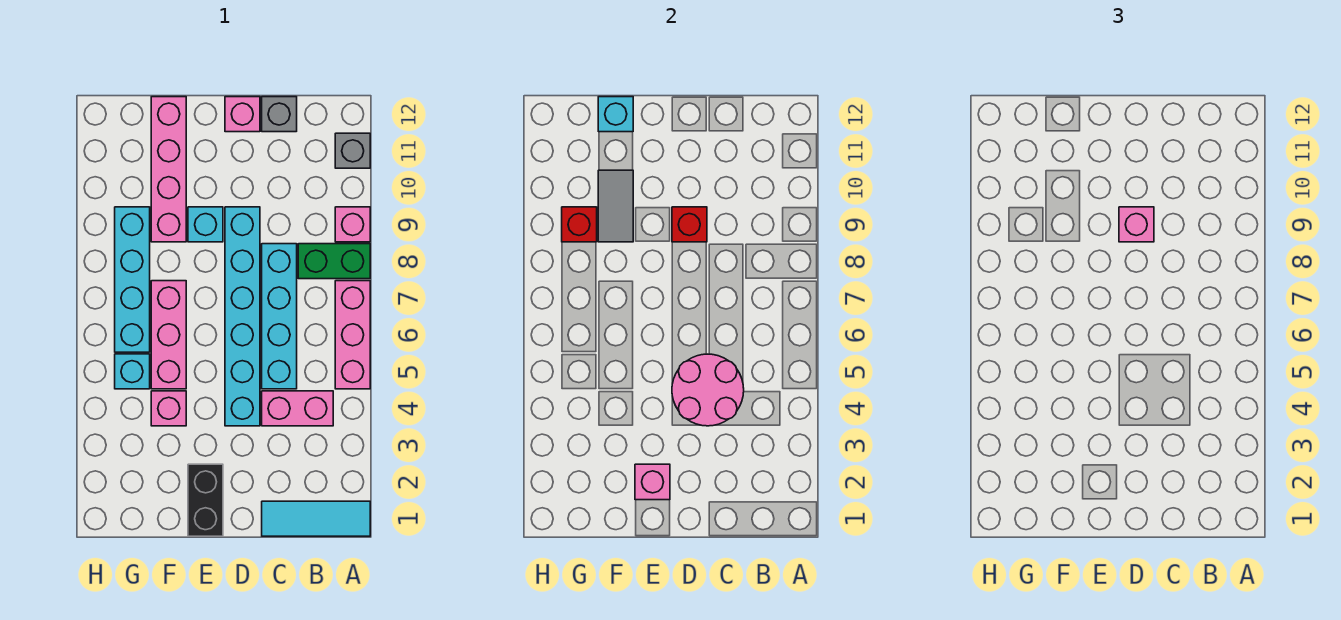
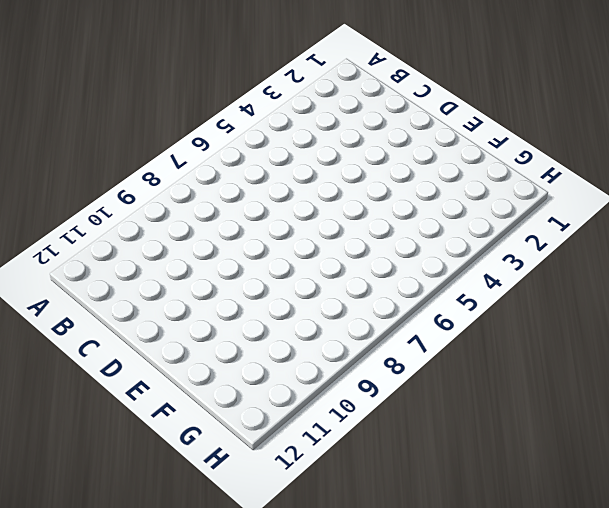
none -> cyan 1x3 tile [262,501,370,536]
none -> pink 1x3 brick [335,281,370,389]
none -> green 1x2 brick [298,244,370,279]

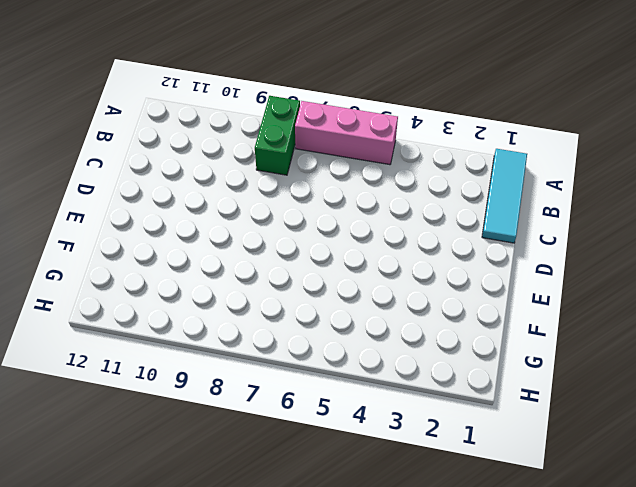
none -> pink 1x1 brick [335,207,370,242]
none -> grey 1x1 brick [335,133,370,168]
none -> pink 1x2 brick [262,391,333,426]

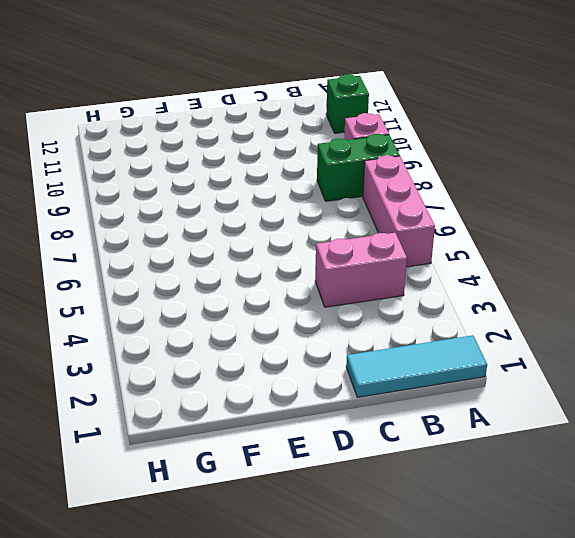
green 1x1 brick [326,74,369,133] -> grey 1x1 brick [335,133,370,168]
none -> cyan 1x4 brick [262,244,297,389]
none -> grey 1x1 brick [262,97,297,132]
none -> cyan 1x6 brick [225,207,260,426]

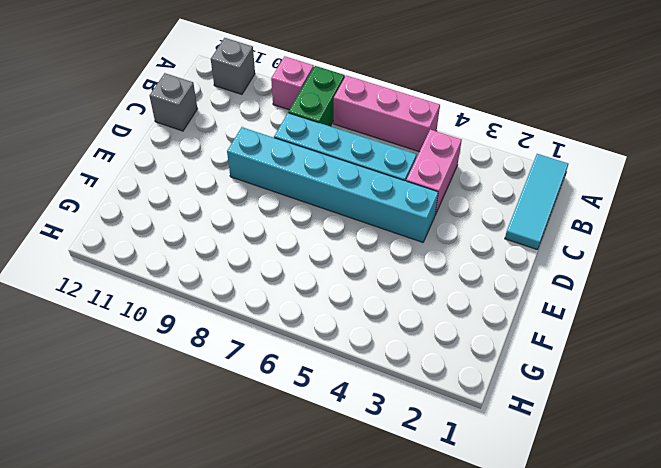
none -> pink 1x1 brick [225,97,260,132]
none -> black 1x2 brick [188,464,223,536]
none -> cyan 1x1 brick [188,207,223,242]

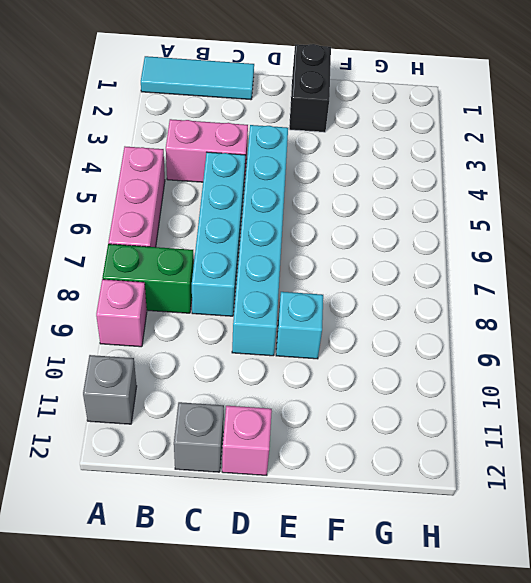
none -> pink 1x1 brick [151,391,186,426]
none -> pink 1x3 brick [151,281,186,389]
none -> pink 1x4 brick [151,97,186,242]

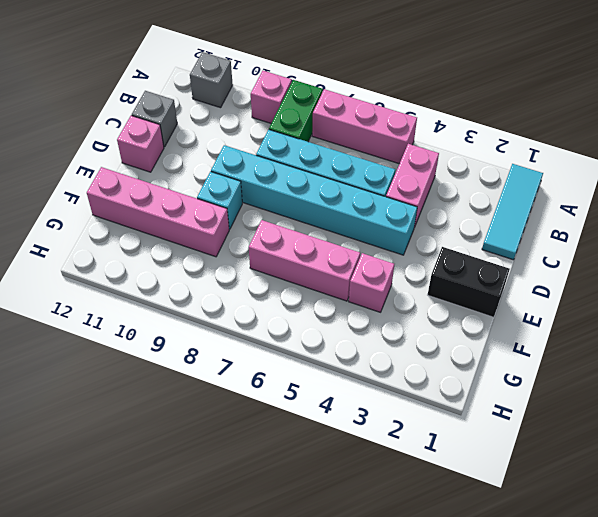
none -> cyan 1x1 brick [115,354,150,389]
none -> cyan 1x4 brick [115,207,150,352]
none -> pink 2x2 round brick [672,354,744,426]

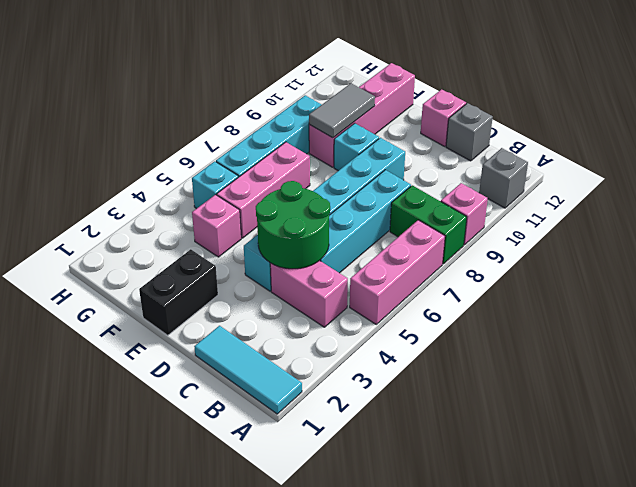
green 2x2 round brick [256,181,330,269] -> pink 2x2 round brick [672,354,744,426]
none -> red 1x1 brick [672,207,707,242]
none -> pink 1x1 brick [635,464,670,500]
none -> cyan 1x1 brick [598,97,633,132]

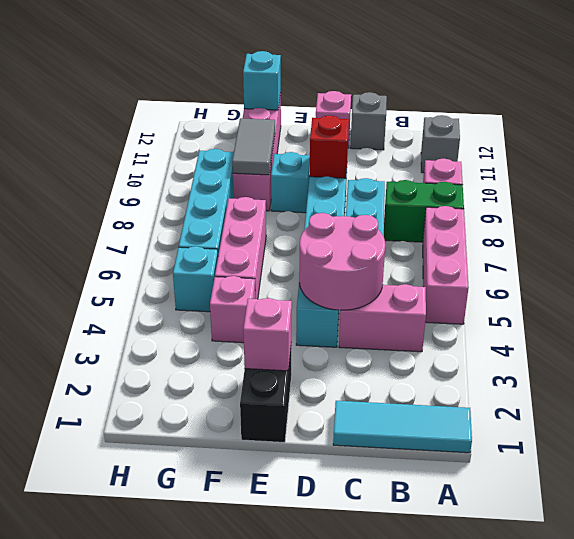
none -> red 1x1 brick [562,207,597,242]
none -> pink 1x1 brick [1119,207,1154,242]

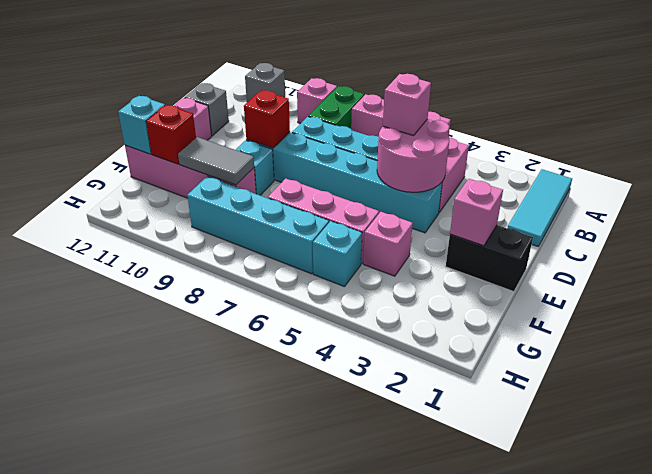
pink 1x1 brick [383,74,431,136] -> pink 1x1 brick moved to [1119,207,1154,242]
red 1x1 brick [146,105,196,164] -> red 1x1 brick moved to [562,207,597,242]

